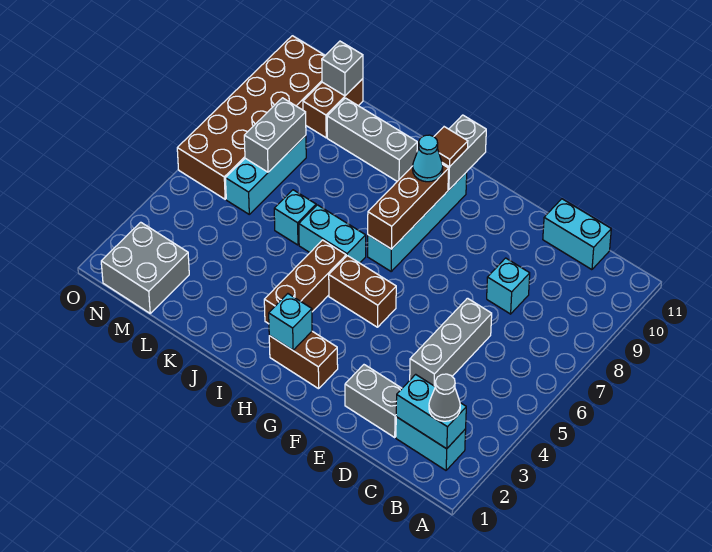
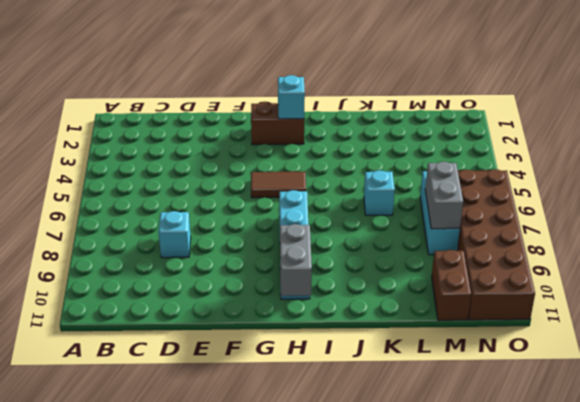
brown 1x2 tile [251,172,306,198] -> brown 1x2 brick [329,256,396,327]
none -> cyan 1x2 brick [396,417,466,470]
none -> cyan 1x2 brick [543,199,611,270]
none -> grey 1x2 brick [345,365,402,437]

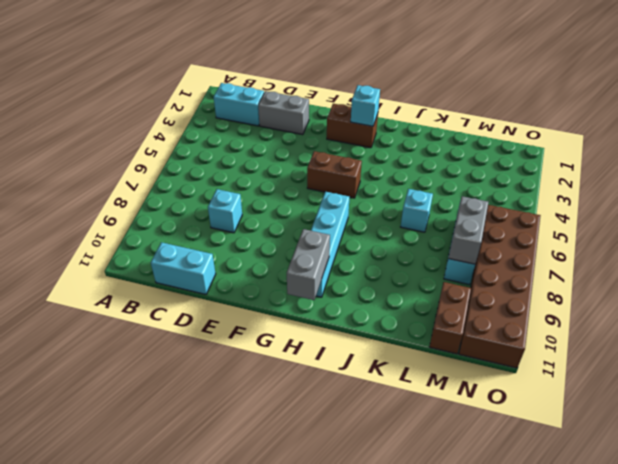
none -> grey 1x3 brick [410,298,492,387]
none -> brown 1x3 brick [264,240,346,324]
none -> cyan 1x2 brick [299,205,366,263]

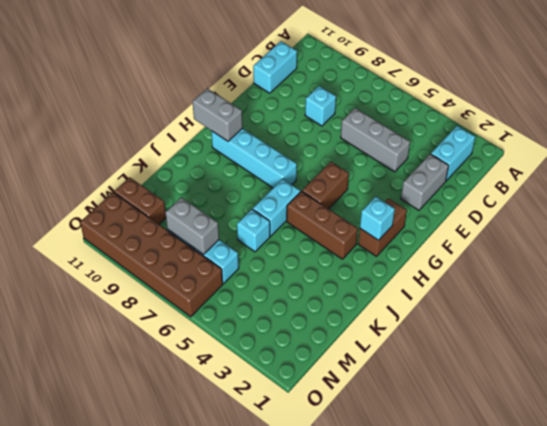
none -> grey 1x3 brick [327,98,417,181]
none -> grey 2x2 brick [101,222,189,313]
none -> cyan 1x2 brick [396,374,466,449]

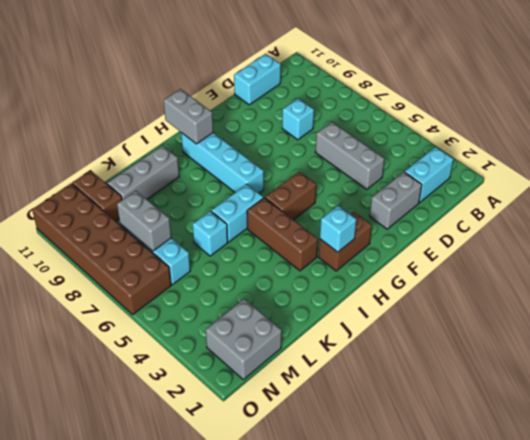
none -> cyan 1x2 brick [396,374,466,449]
none -> brown 1x3 brick [368,164,449,249]
none -> grey 1x1 brick [322,41,363,96]

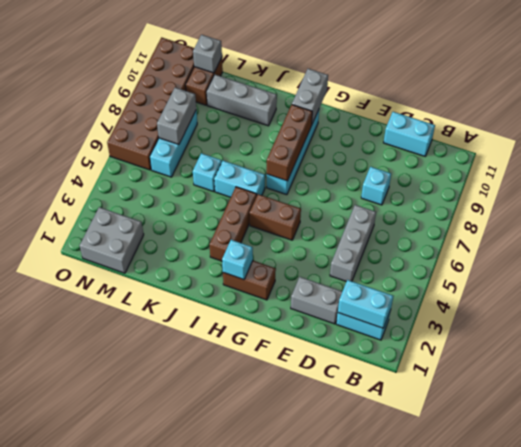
none -> grey 1x1 cone [429,374,460,421]
none -> cyan 1x1 cone [413,135,443,182]
none -> brown 1x1 tile [434,127,468,167]

